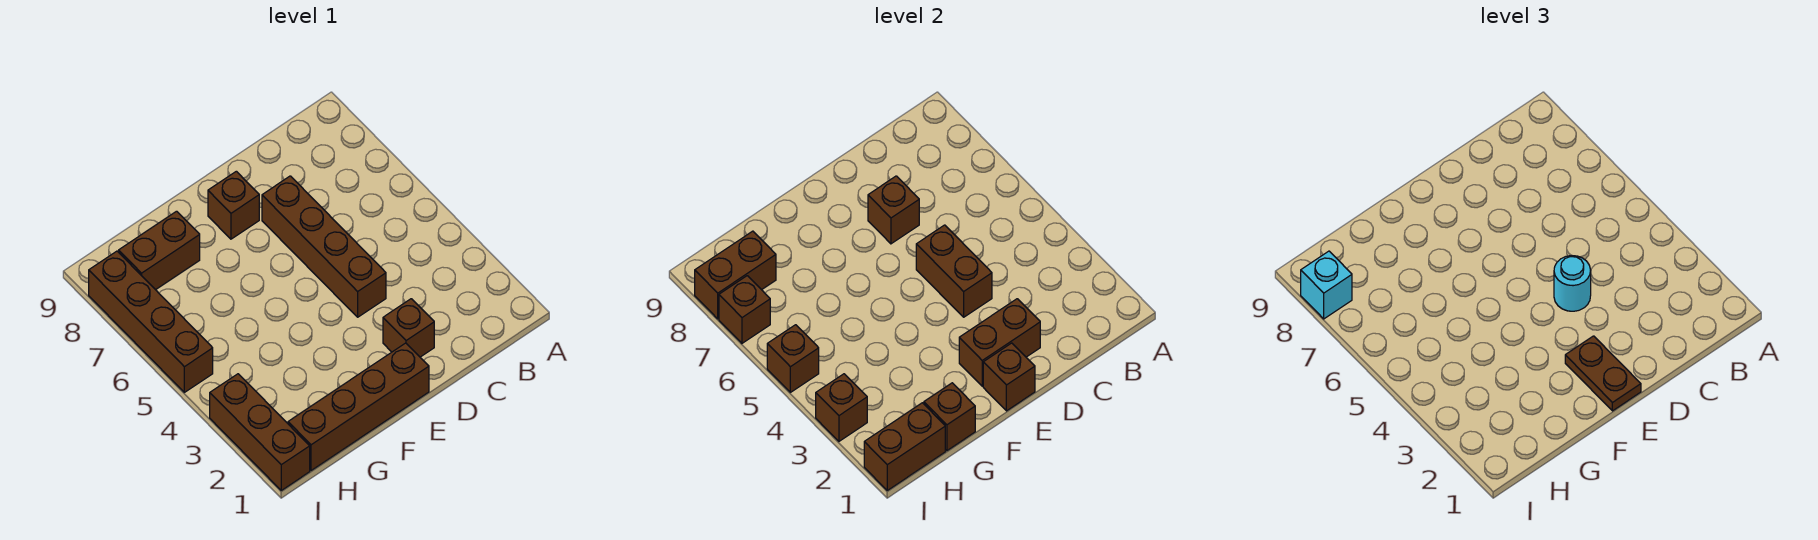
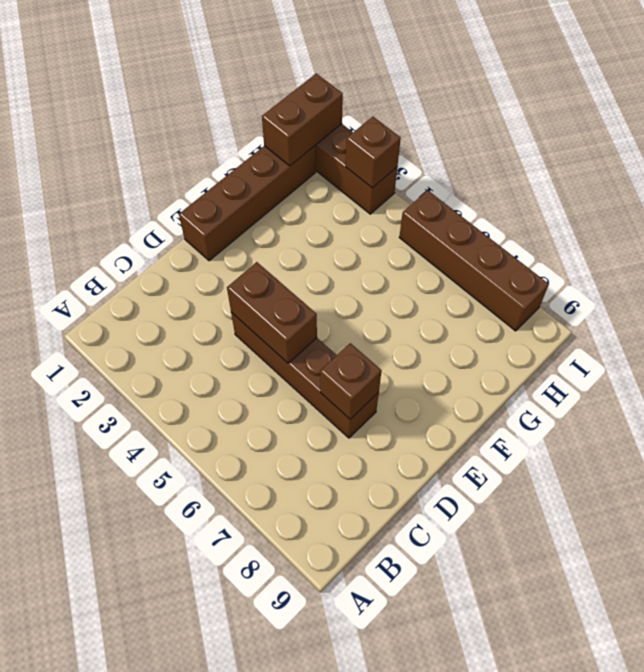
none -> brown 1x1 brick [383,299,434,357]
none -> brown 1x1 brick [208,171,259,239]
none -> brown 1x2 brick [119,211,200,290]

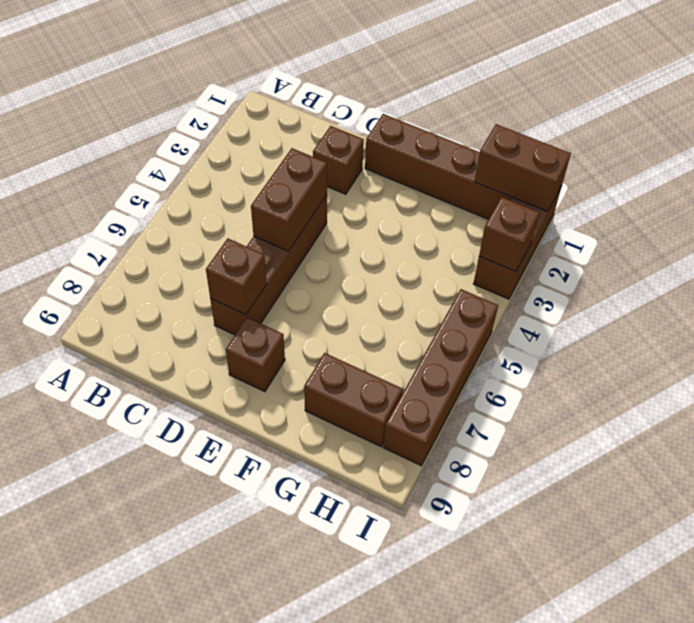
none -> brown 1x2 brick [959,299,1040,386]
none -> brown 1x1 brick [983,343,1035,411]
none -> brown 1x1 brick [924,383,975,451]

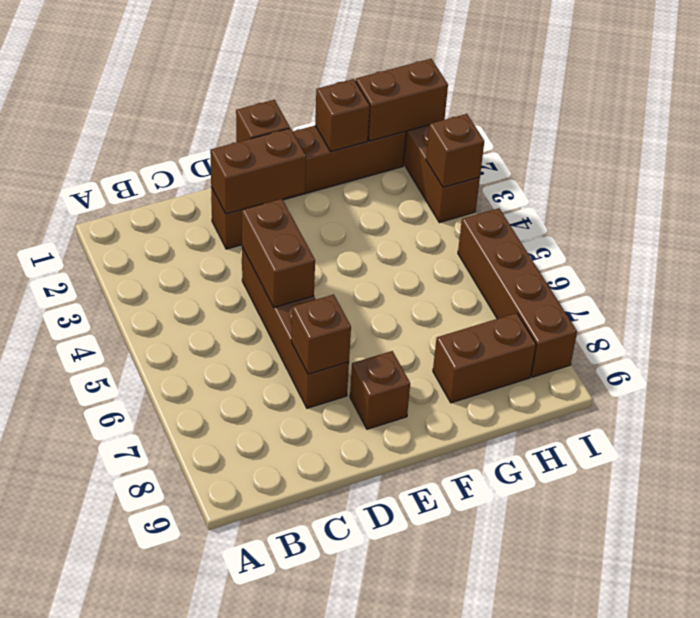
none -> brown 1x2 brick [695,231,776,319]
none -> brown 1x1 brick [767,325,819,392]
none -> brown 1x1 brick [719,276,770,343]

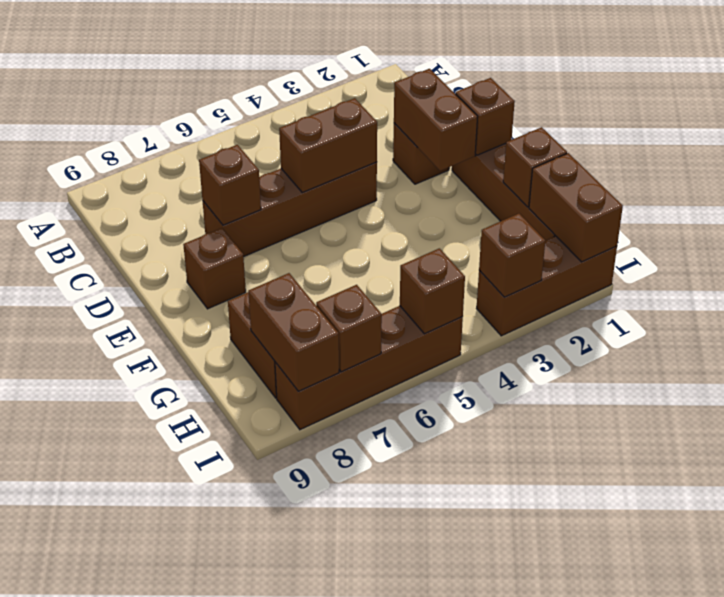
none -> cyan 1x1 round brick [1554,256,1591,311]
none -> brown 1x2 plate [1565,336,1641,411]
none -> cyan 1x1 brick [1301,251,1352,319]

